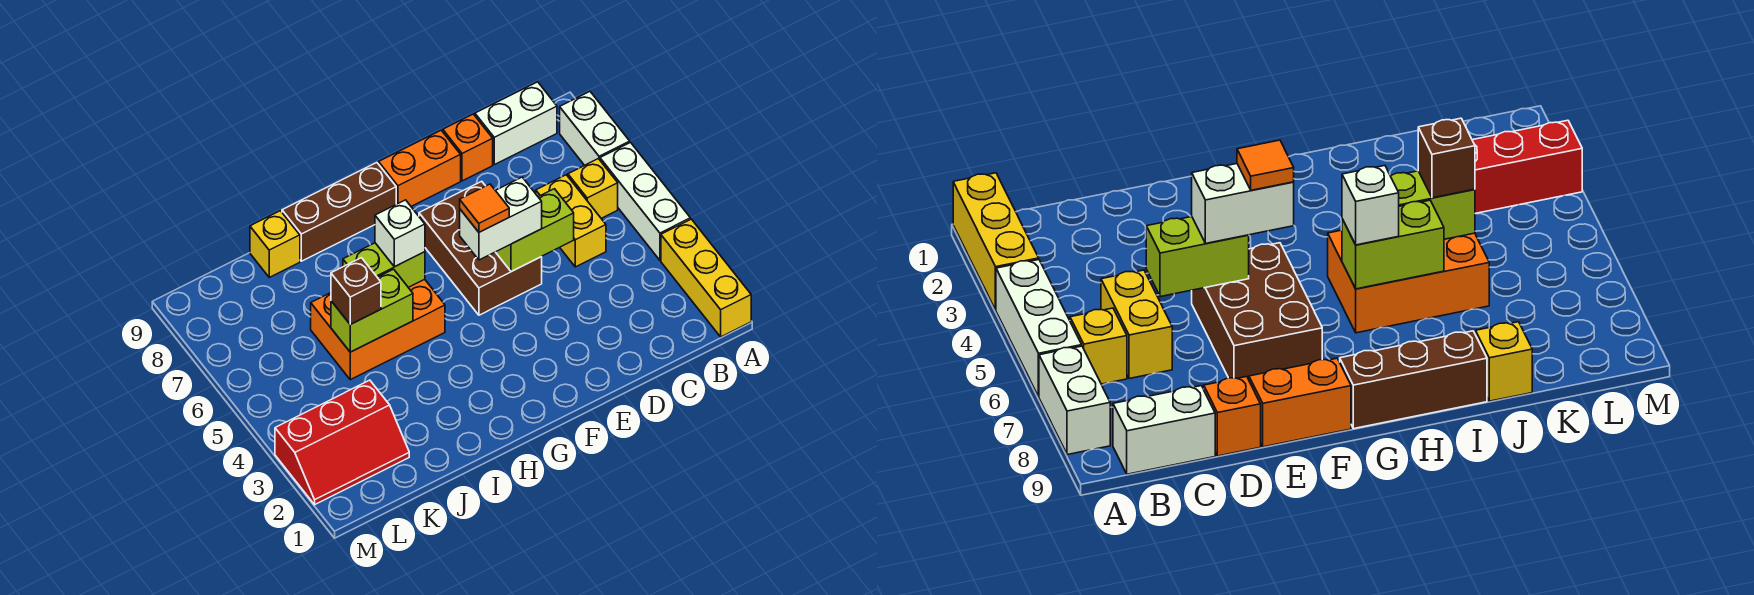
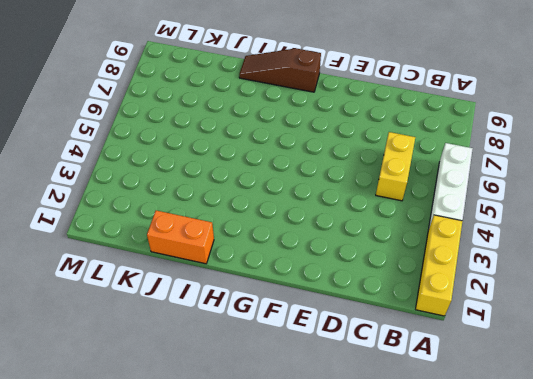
brown 1x3 slope [239,48,321,92] -> brown 1x3 brick [282,163,396,261]
orange 1x2 brick [147,210,214,264] -> orange 1x2 brick moved to [379,130,461,206]
none -> white 1x2 brick [560,92,630,165]
none -> yellow 1x1 brick [568,159,618,218]
none -> white 1x2 brick [475,82,557,165]

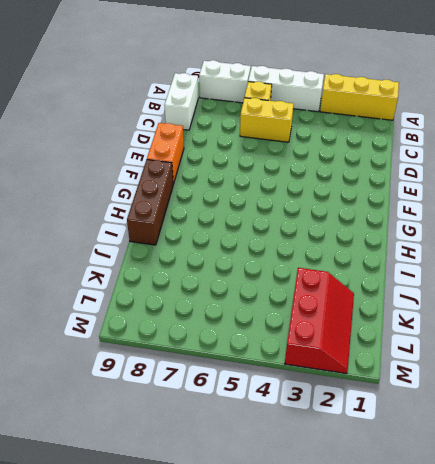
none -> orange 1x1 brick [443,114,493,181]
none -> brown 2x3 brick [419,181,542,315]
none -> orange 2x3 brick [311,279,445,380]

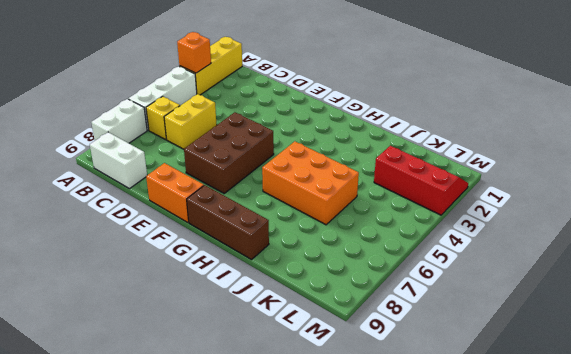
orange 1x1 brick [177,32,211,73] -> orange 1x1 brick moved to [443,114,493,181]
none -> yellow 1x1 brick [250,211,300,277]
none -> lime 1x2 brick [496,189,574,272]
none -> lime 1x2 brick [343,243,425,287]

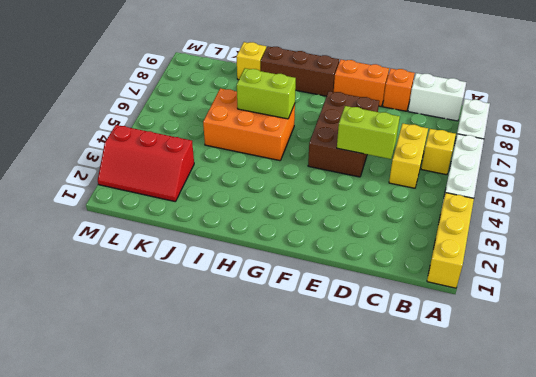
none -> lime 1x2 brick [331,269,413,352]
none -> white 1x2 brick [460,177,542,260]
none -> white 1x1 brick [375,200,425,267]

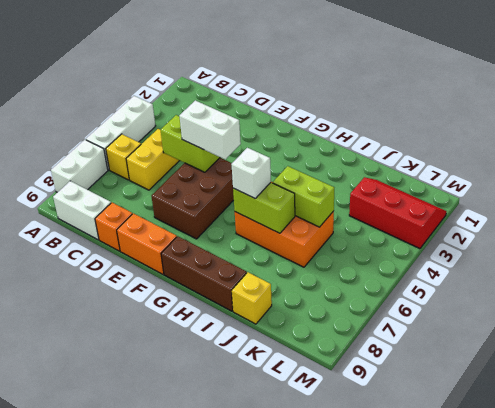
none -> yellow 1x3 brick [661,219,751,337]
none -> brown 1x1 brick [331,258,381,324]
none -> orange 1x1 tile [460,184,509,232]

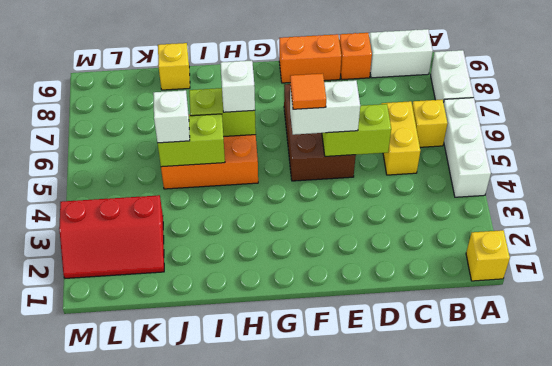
yellow 1x1 brick [466,230,510,281] -> yellow 1x3 brick [661,219,751,337]
white 1x1 brick [153,90,190,143] -> brown 1x1 brick [331,258,381,324]
none -> brown 1x3 brick [282,163,396,261]

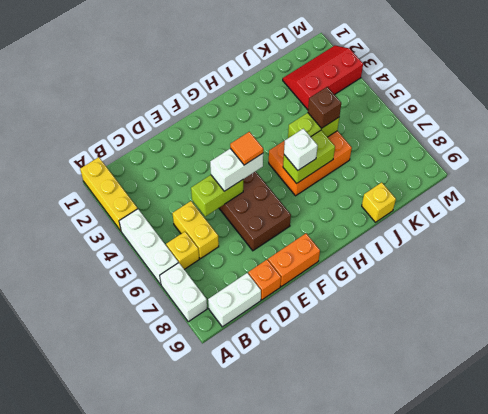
none -> brown 1x3 brick [282,163,396,261]

